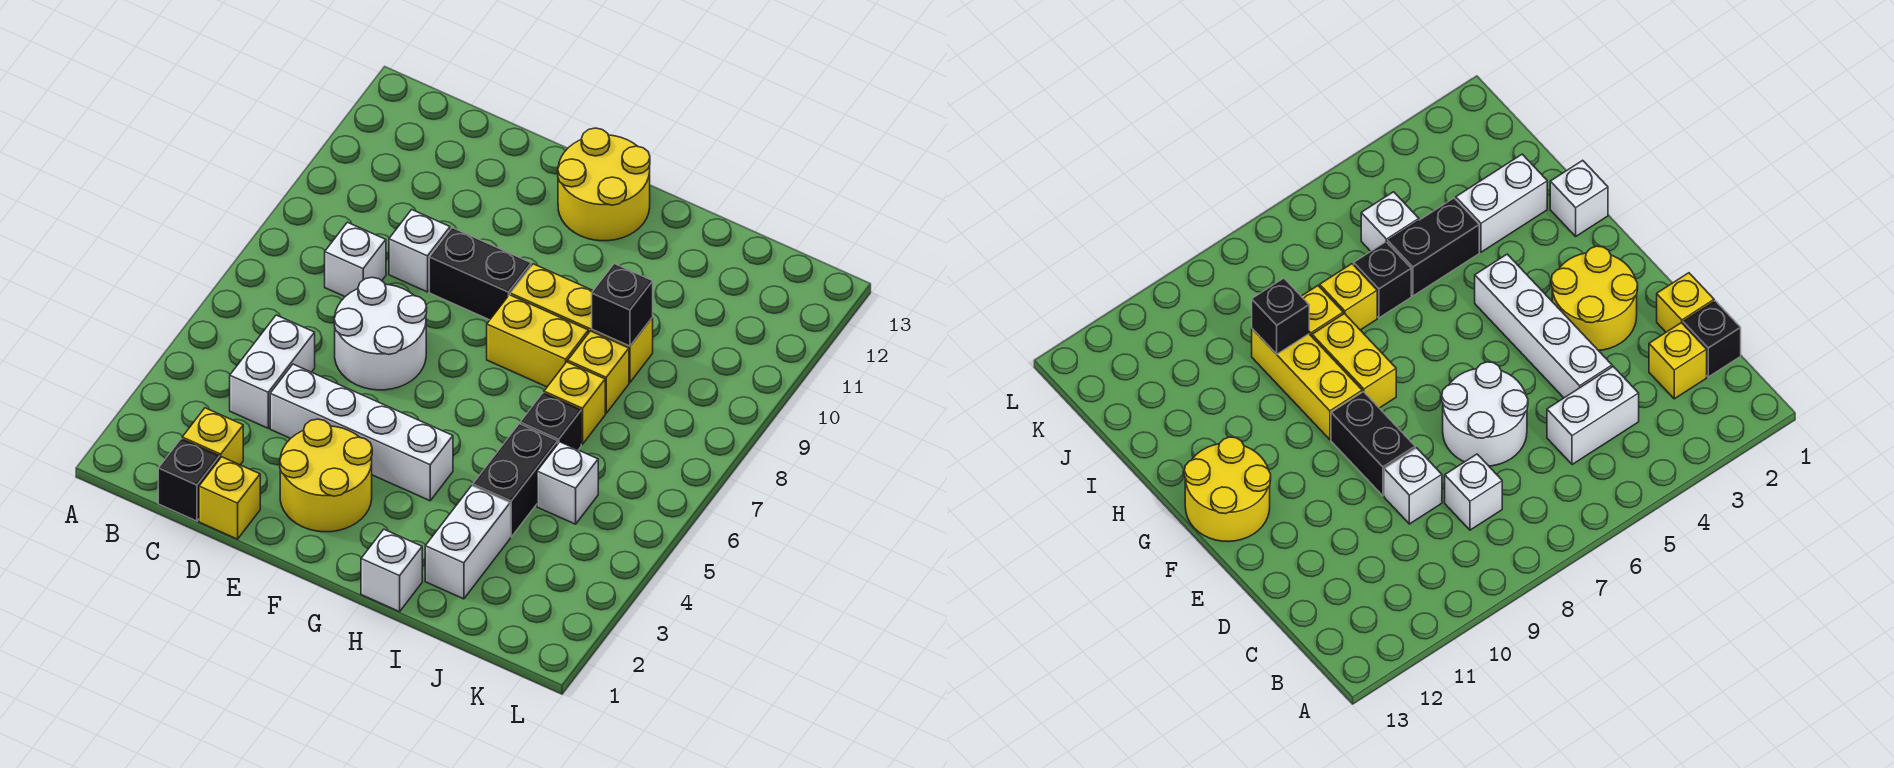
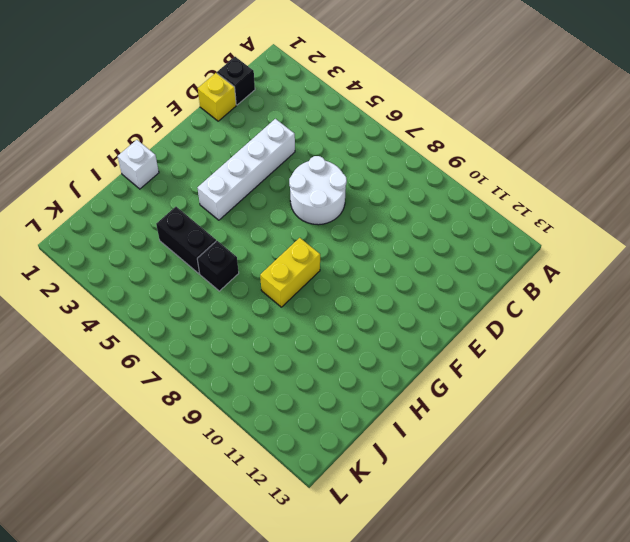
none -> yellow 1x1 brick [182,408,243,465]
none -> white 1x2 brick [230,315,315,428]
none -> white 1x1 brick [325,222,386,297]

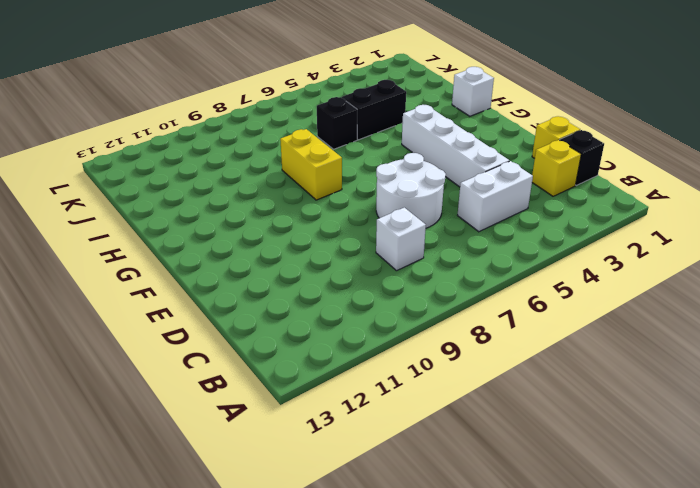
none -> white 1x1 brick [389,210,450,292]
none -> yellow 2x2 round brick [280,419,372,532]
none -> black 1x2 brick [429,228,531,320]

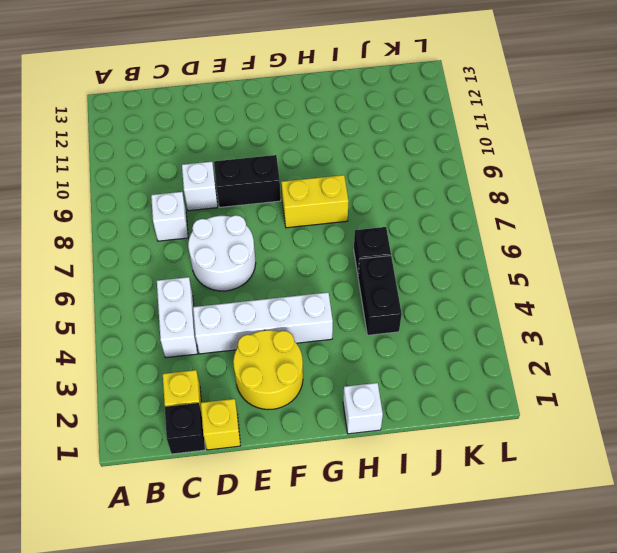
none -> yellow 2x2 round brick [558,128,650,241]
none -> yellow 1x3 brick [510,264,653,382]
none -> white 1x2 brick [425,486,510,599]

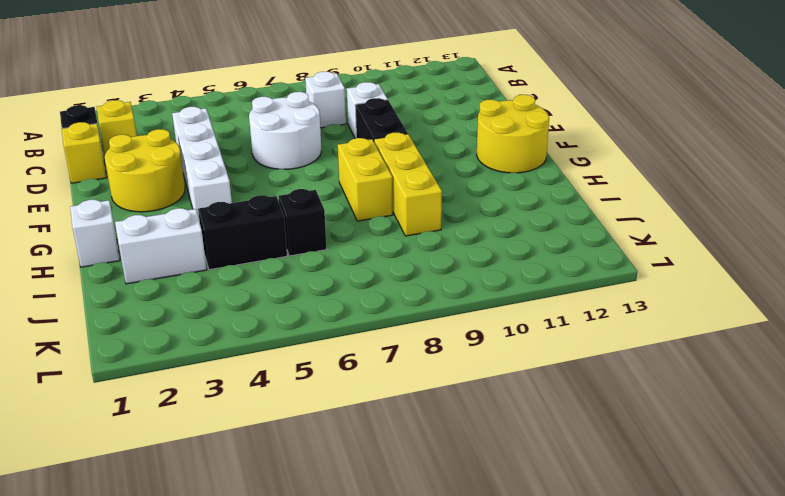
none -> white 1x2 brick [230,315,315,428]
none -> yellow 1x1 brick [544,362,605,444]
none -> yellow 1x1 brick [568,331,629,413]

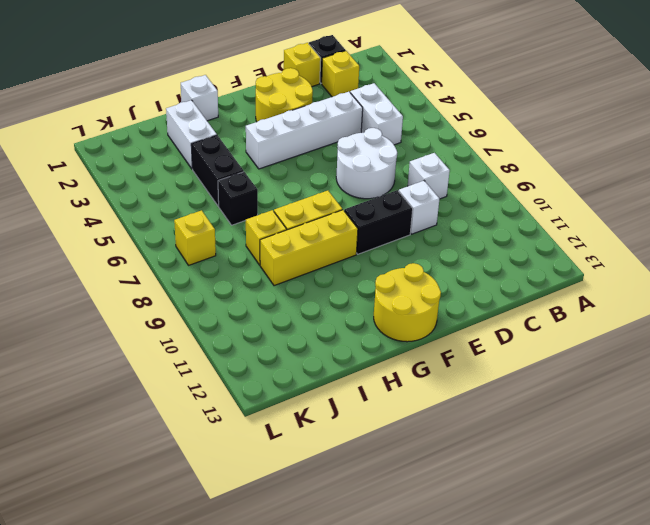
yellow 1x1 brick [174,210,216,265] -> yellow 1x1 brick moved to [544,362,605,444]
none -> white 1x1 brick [537,442,598,524]
none -> black 1x1 brick [592,264,653,346]

